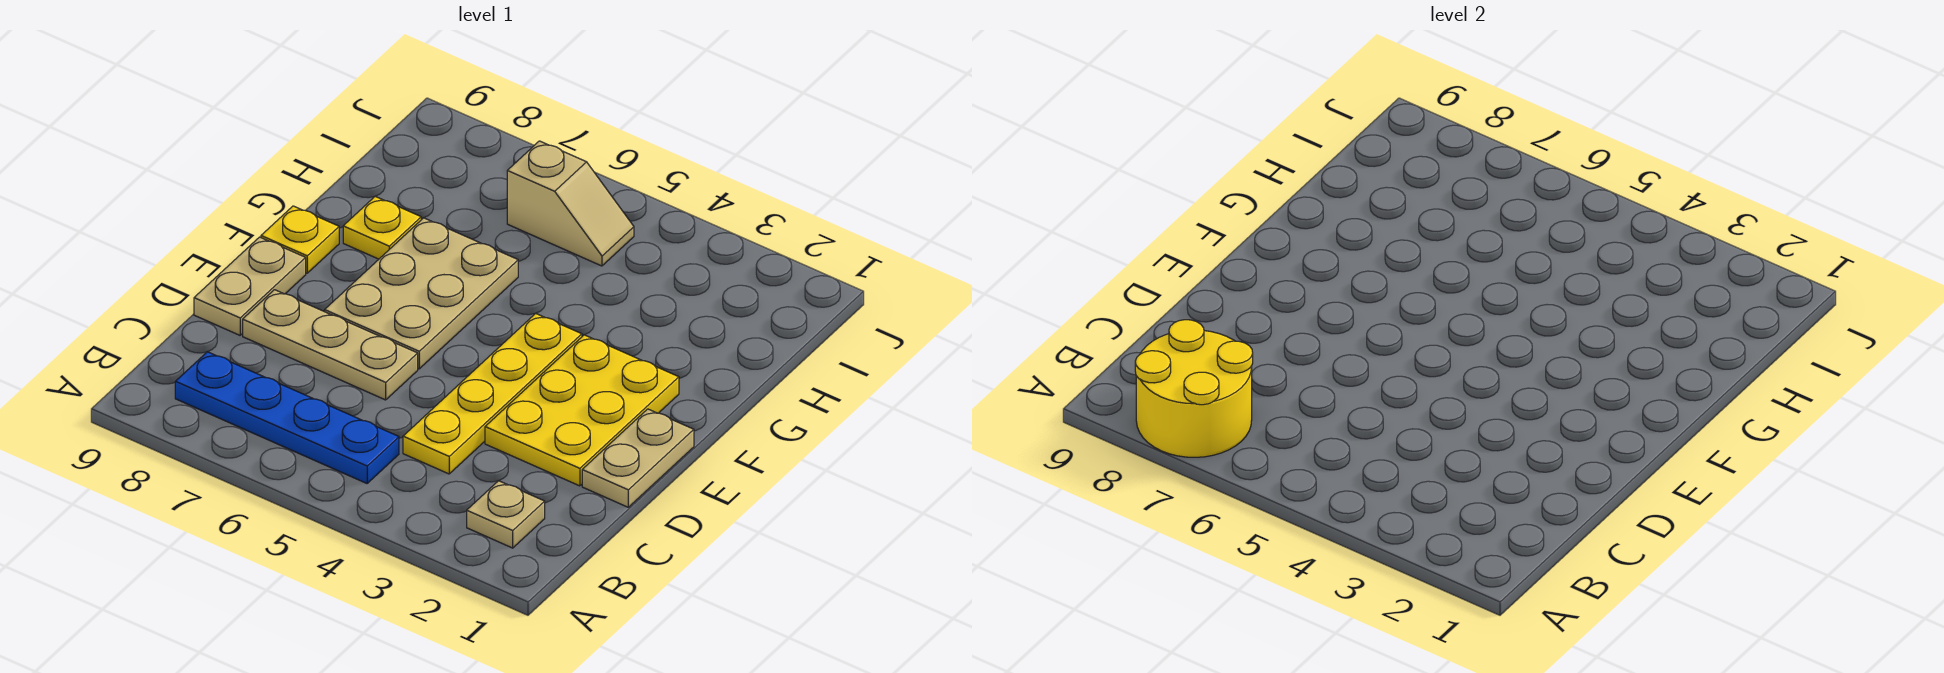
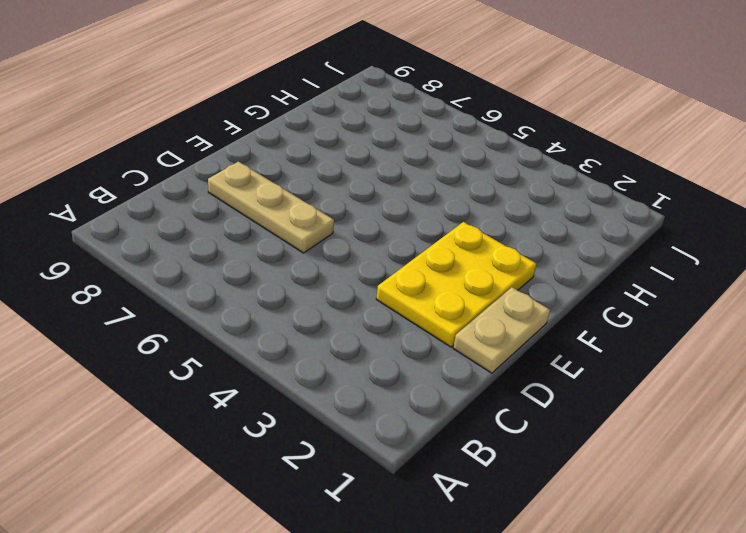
none -> tan 1x1 plate [467,481,545,548]
none -> blue 1x4 plate [175,352,399,483]
none -> yellow 1x4 plate [403,313,582,474]

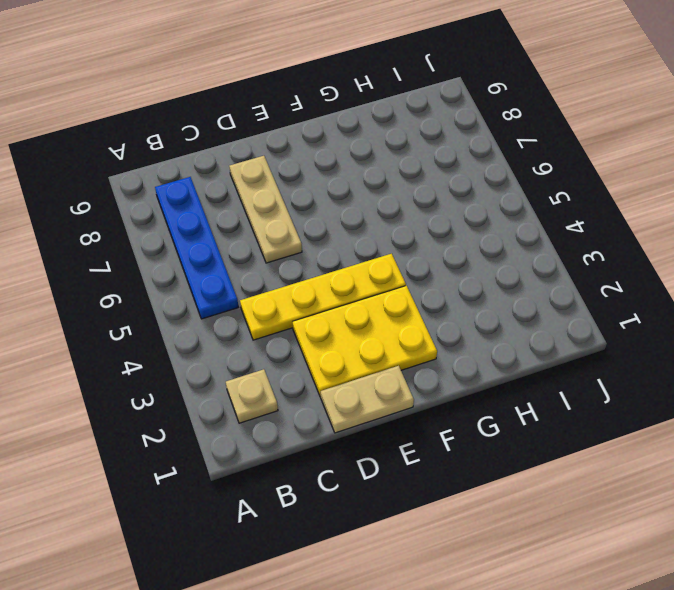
none -> tan 1x2 plate [194,237,306,335]
none -> tan 2x3 plate [325,218,518,369]
none -> yellow 1x1 plate [261,206,339,273]

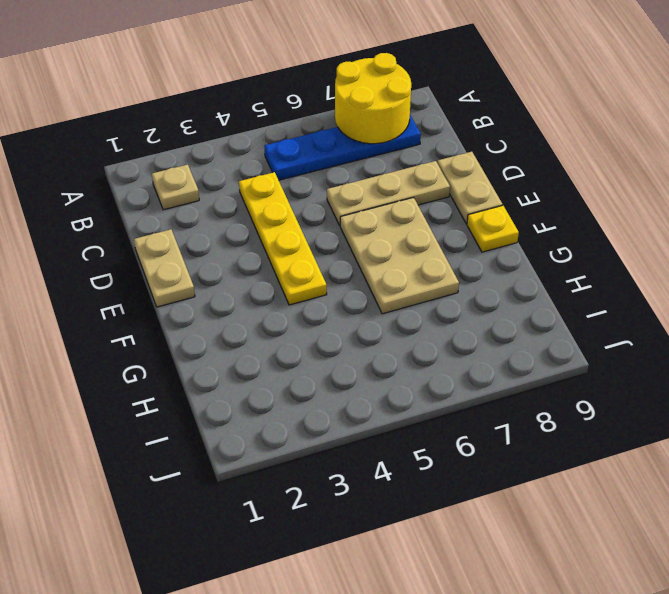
none -> yellow 2x3 plate [485,335,679,486]
none -> yellow 1x1 plate [343,196,421,259]
none -> tan 1x2 slope [507,141,634,266]

